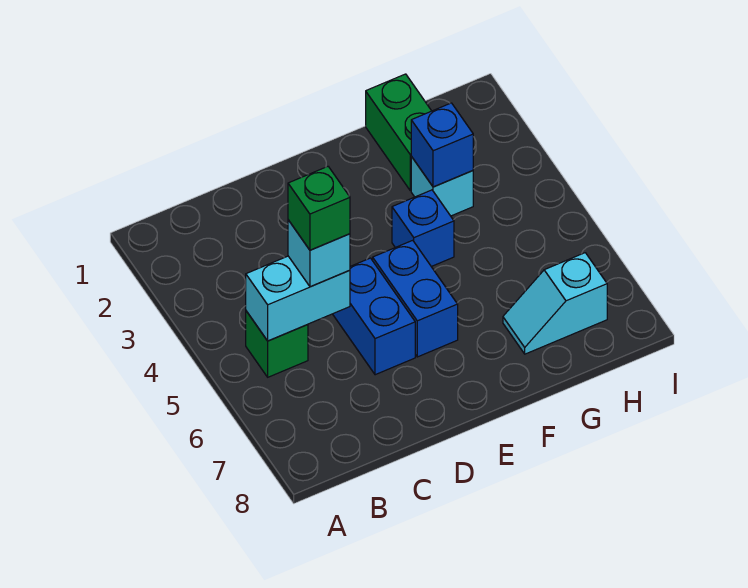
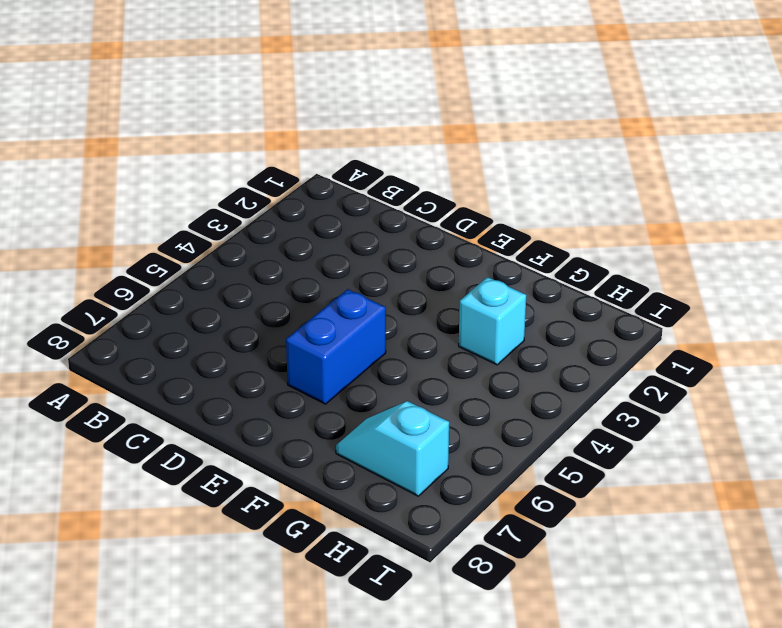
none -> green 1x1 brick [246,311,308,377]
none -> blue 1x2 brick [333,258,415,375]

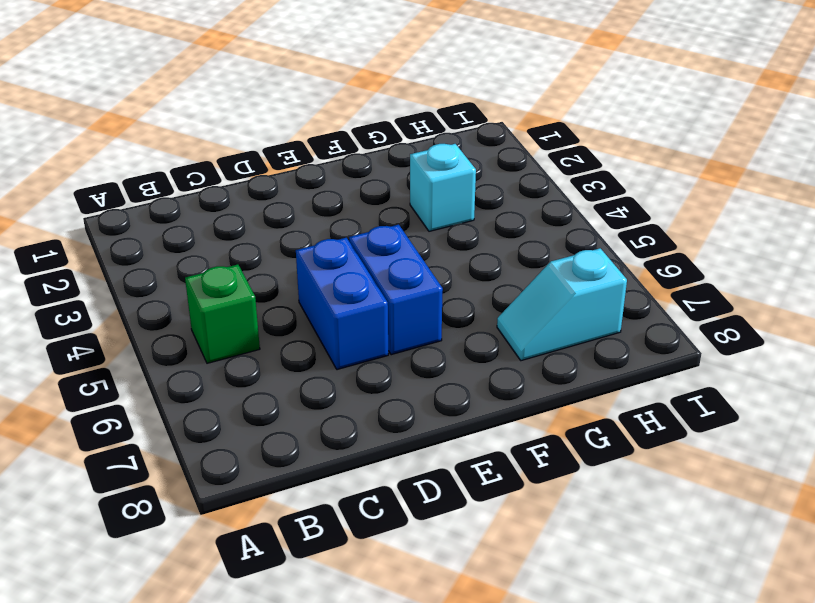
none -> blue 1x1 brick [392,190,454,267]
none -> green 1x2 brick [366,74,431,191]

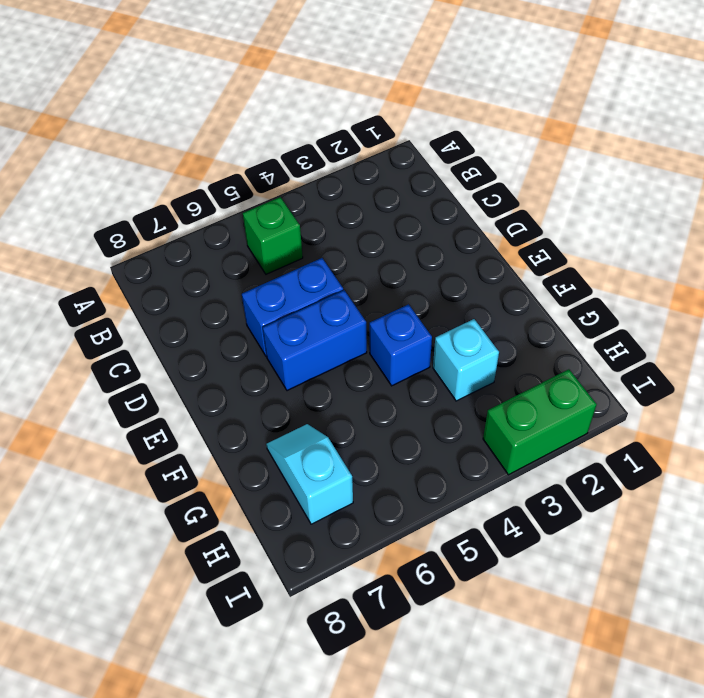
green 1x2 brick [483,369,597,475] -> green 1x2 brick moved to [366,74,431,191]
none -> cyan 1x2 brick [246,256,350,341]
none -> blue 1x1 brick [411,103,473,187]

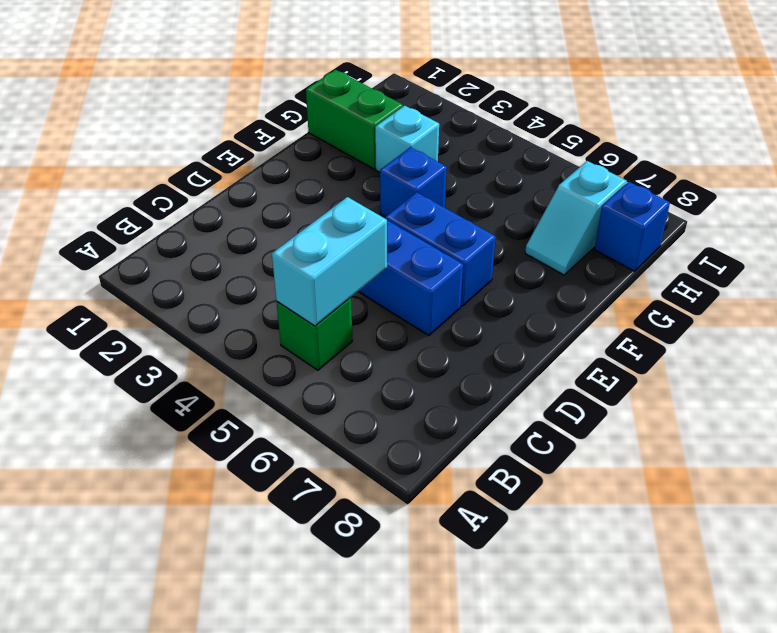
blue 1x1 brick [595,182,670,271] -> blue 1x1 brick moved to [411,103,473,187]
none -> cyan 1x1 brick [288,220,350,287]
none -> green 1x1 brick [288,167,350,250]

